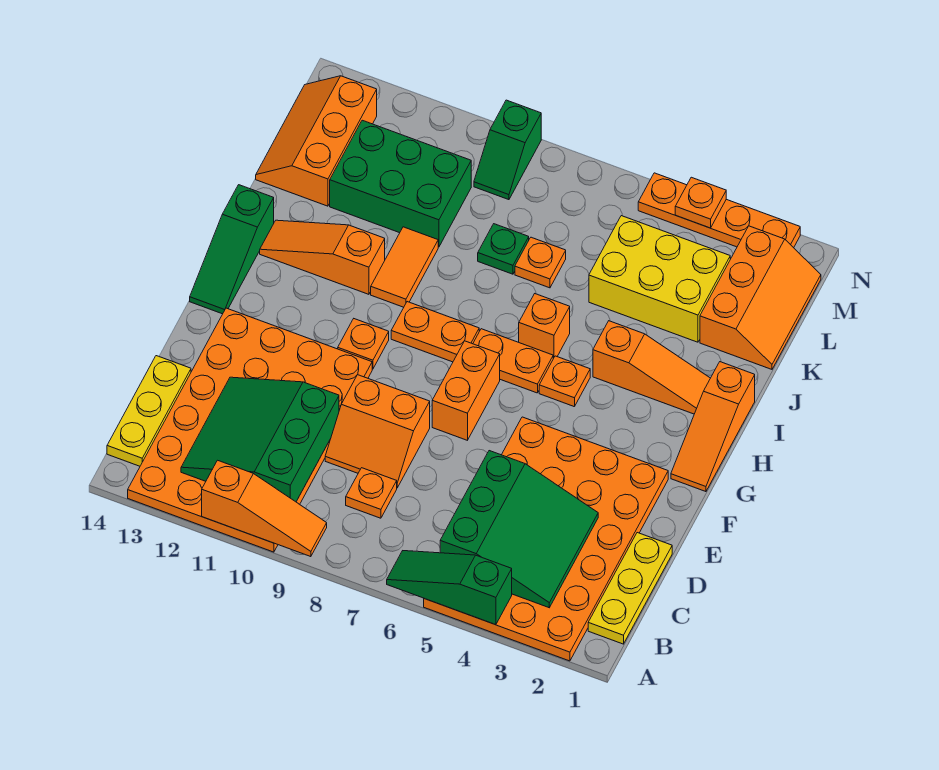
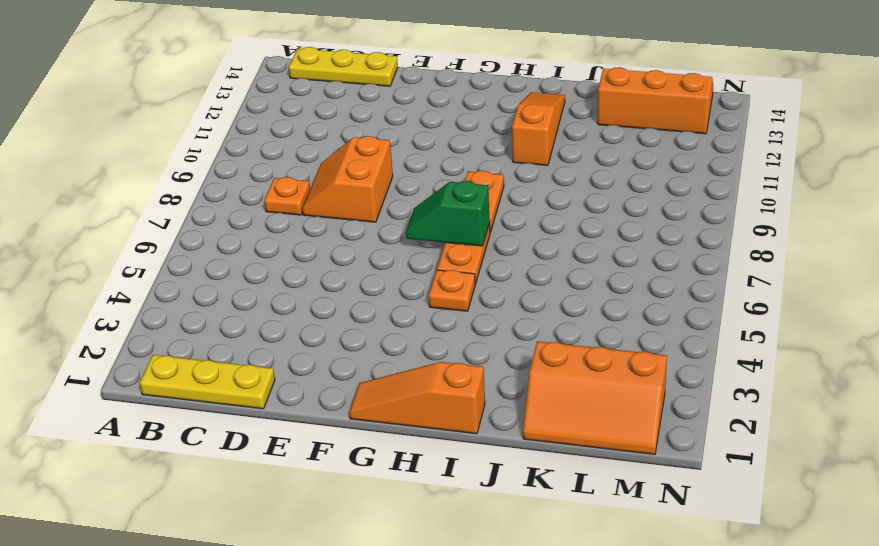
green 1x2 slope [406,181,490,246] -> green 1x2 slope moved to [474,100,541,200]
none -> orange 4x6 plate [424,417,668,661]
none -> orange 4x6 plate [128,308,372,552]
none -> orange 1x2 brick [432,341,500,440]
none -> orange 1x1 plate [338,319,389,369]

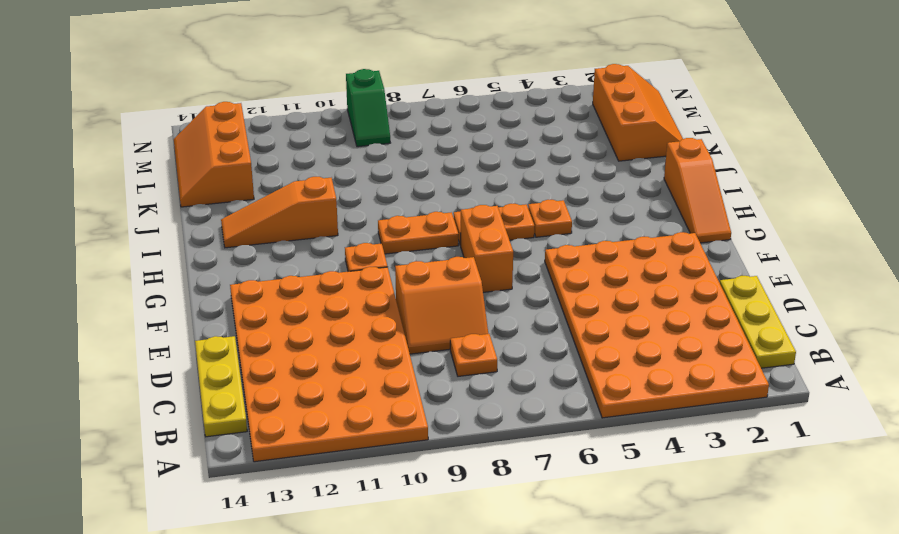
none -> green 1x3 slope [190,185,274,314]
none -> orange 1x3 slope [593,321,710,414]
none -> orange 1x1 brick [519,294,570,358]
none -> orange 1x2 tile [371,227,438,307]

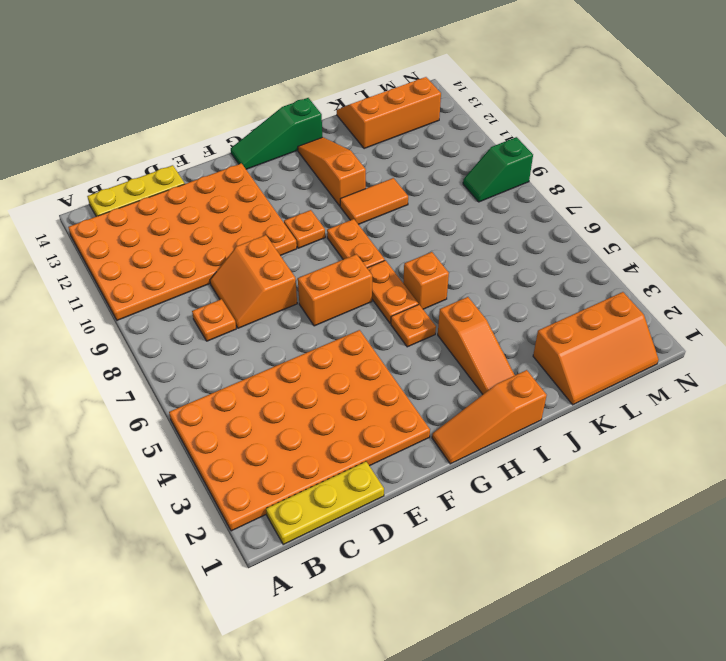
none -> yellow 2x3 brick [589,216,730,342]
none -> orange 1x1 plate [515,237,566,288]
none -> green 1x1 plate [478,224,529,274]
none -> green 2x3 brick [330,120,471,247]

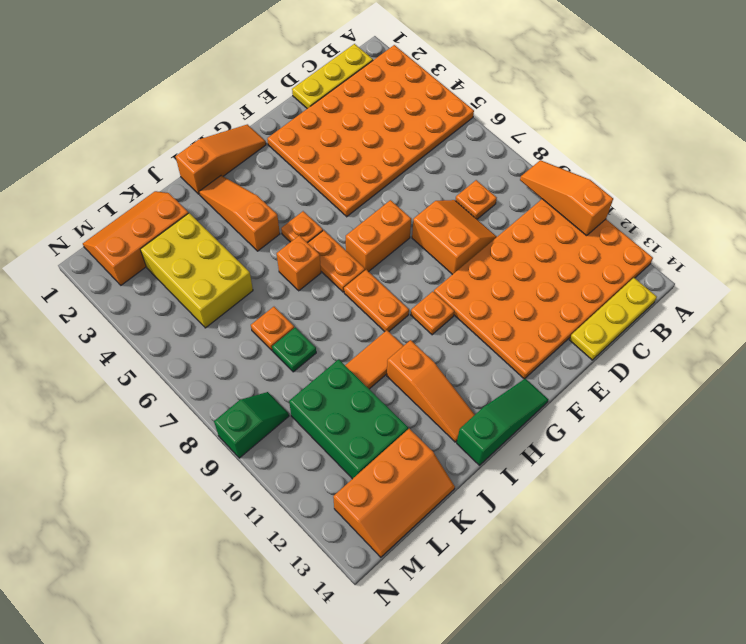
none -> orange 1x4 plate [638,173,800,248]
none -> green 1x3 slope [387,551,512,625]
none -> green 3x3 slope [440,451,598,608]
none -> green 3x3 slope [181,377,339,502]

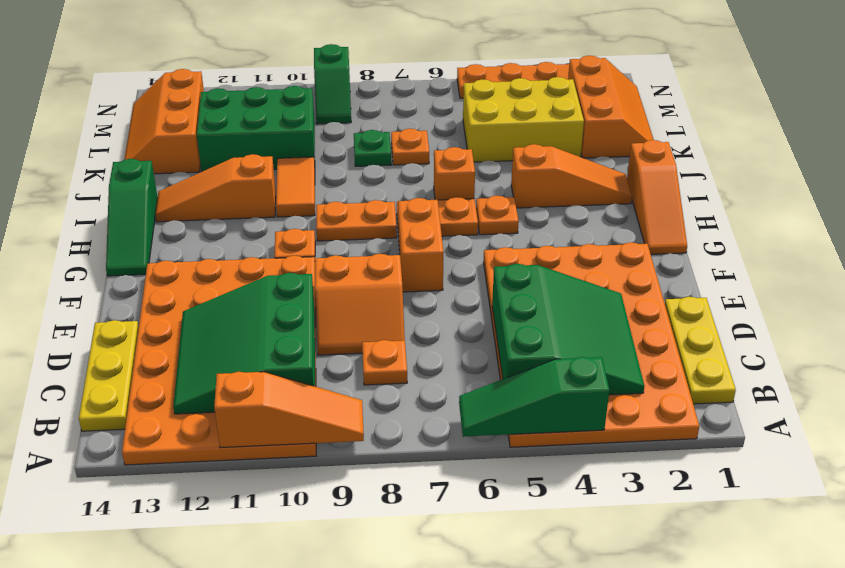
none -> orange 1x1 plate [675,177,726,228]

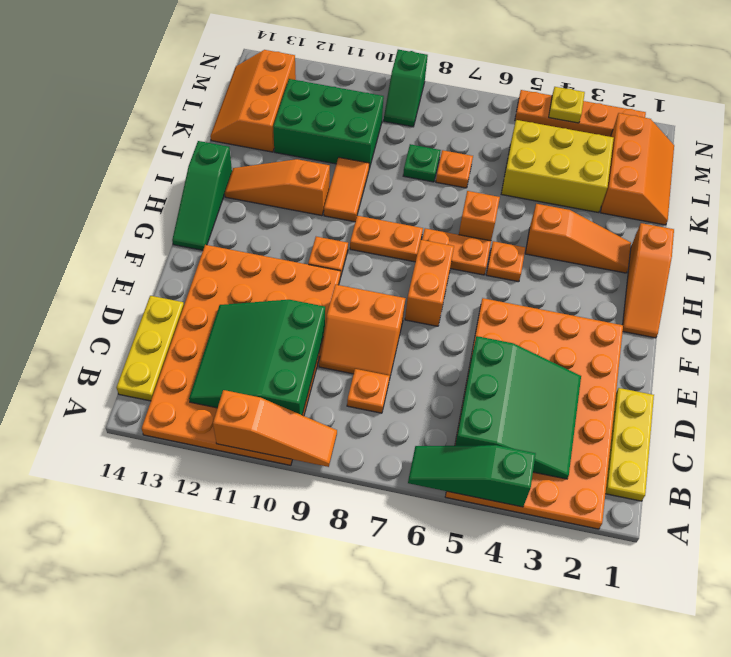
yellow 1x1 plate [549,87,585,123] -> orange 1x1 plate [675,177,726,228]

